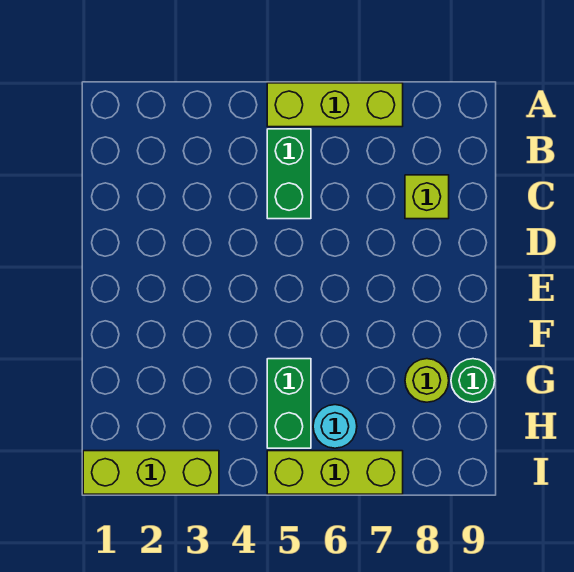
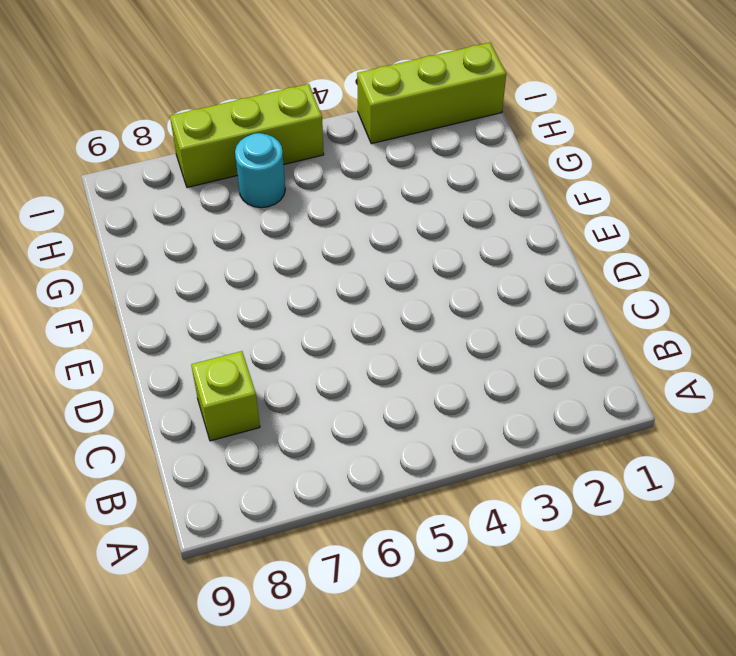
none -> lime 1x3 brick [267,83,403,127]
none -> green 1x2 brick [267,129,311,219]

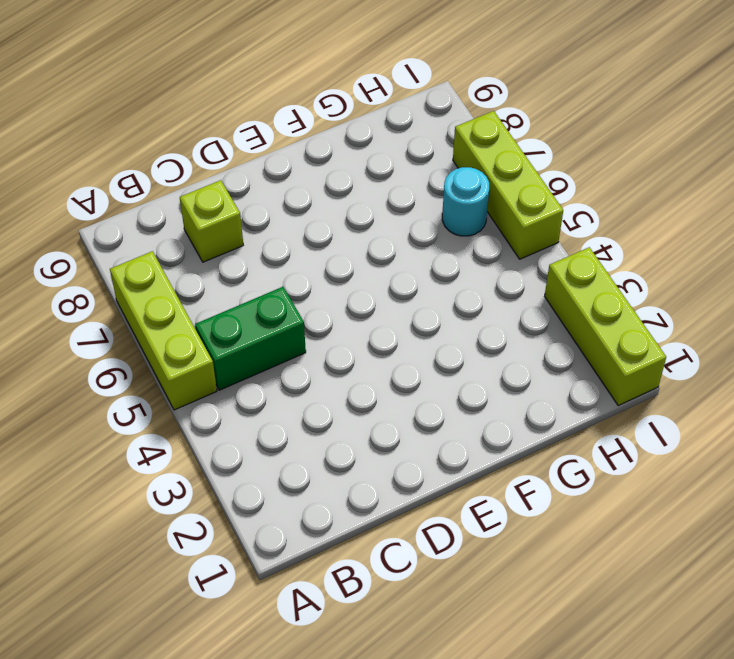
none -> green 1x2 brick [267,359,311,448]
none -> lime 1x1 round brick [405,359,449,402]

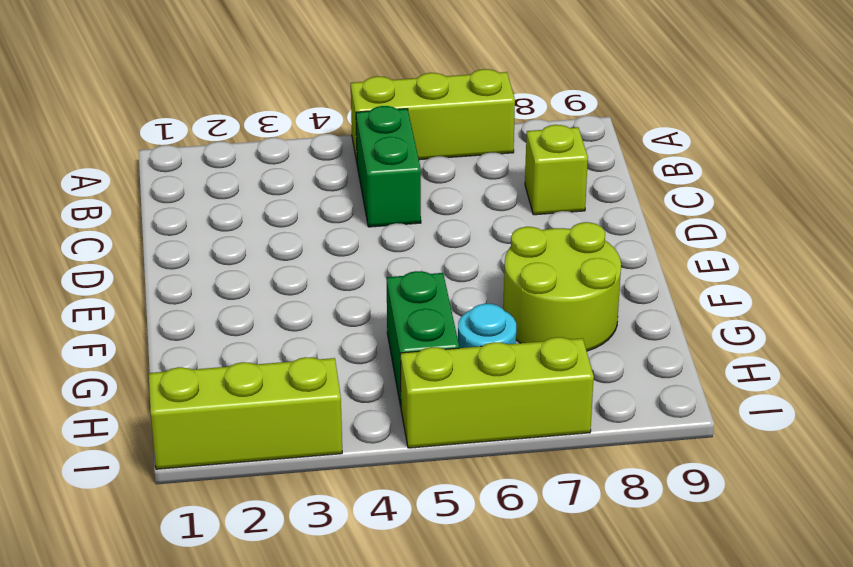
lime 2x2 round brick [503,222,621,351] -> lime 1x1 round brick [405,359,449,402]
none -> green 1x1 round brick [451,359,495,402]

